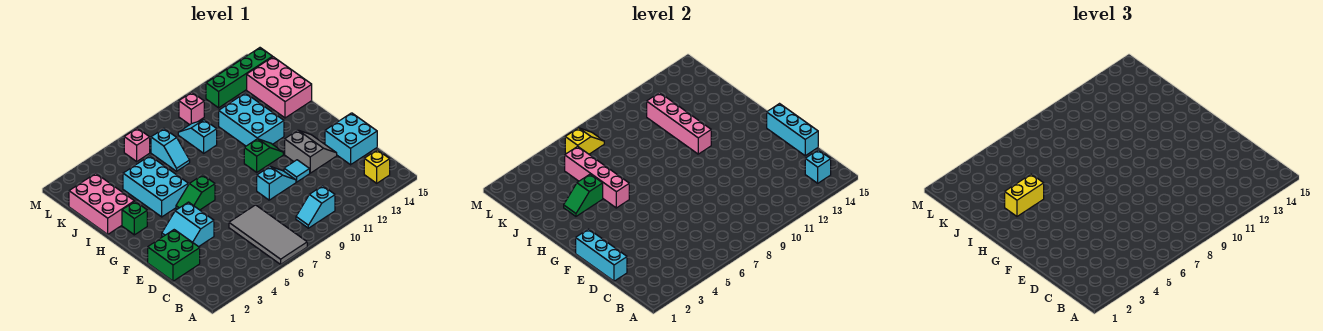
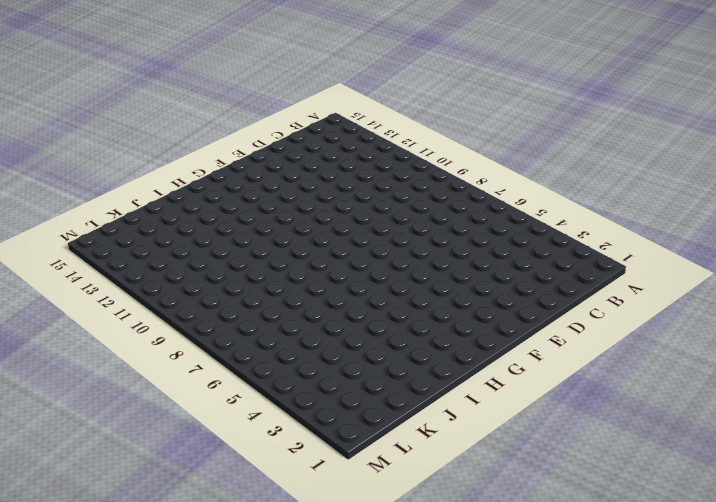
none -> grey 2x4 tile [229,205,307,264]
none -> cyan 1x2 slope [296,186,335,228]
none -> yellow 1x1 brick [364,150,390,183]

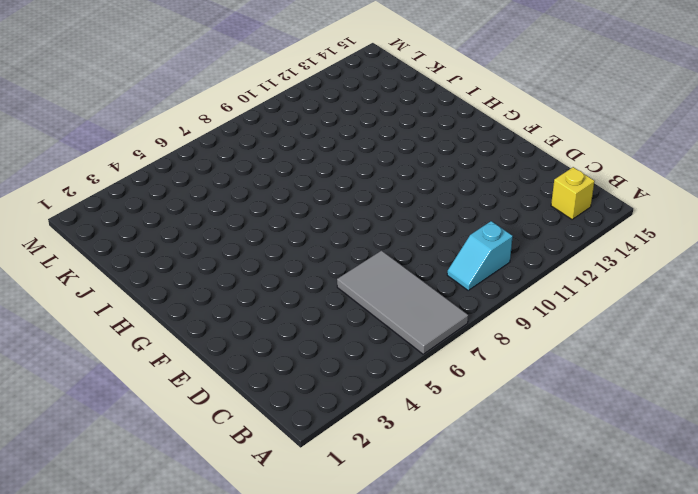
none -> green 2x2 brick [148,230,200,281]
none -> cyan 2x2 brick [325,113,377,165]
none -> cyan 2x2 slope [162,202,214,247]

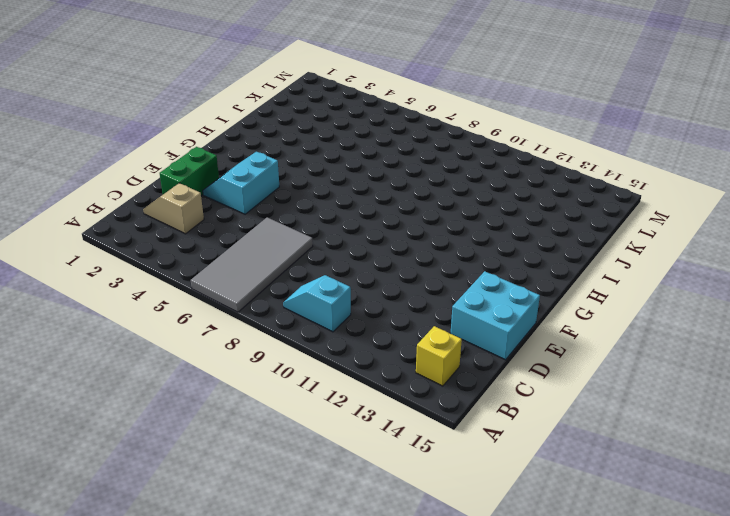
tan 1x2 slope [143,183,204,234] -> none
green 1x2 brick [160,147,219,195] -> green 2x2 brick [148,230,200,281]
none -> cyan 1x2 slope [257,167,296,200]
none -> cyan 1x1 tile [284,160,310,182]
none -> grey 2x2 slope [285,130,337,173]

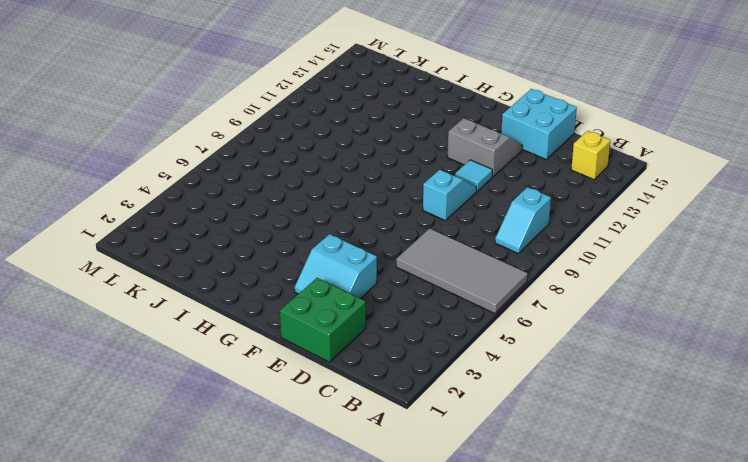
none -> green 1x2 slope [176,175,215,210]
none -> green 1x2 slope [244,139,283,172]
none -> green 1x1 brick [122,201,147,235]

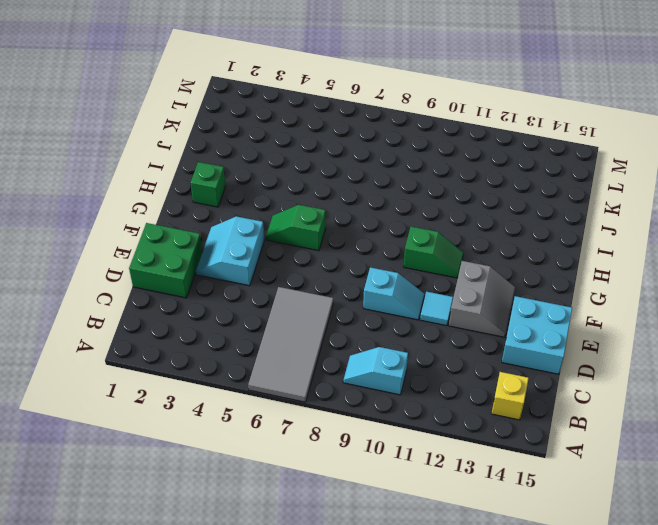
none -> cyan 2x3 brick [123,156,188,217]
none -> cyan 2x3 brick [219,93,284,146]
none -> pink 2x3 brick [69,173,134,235]

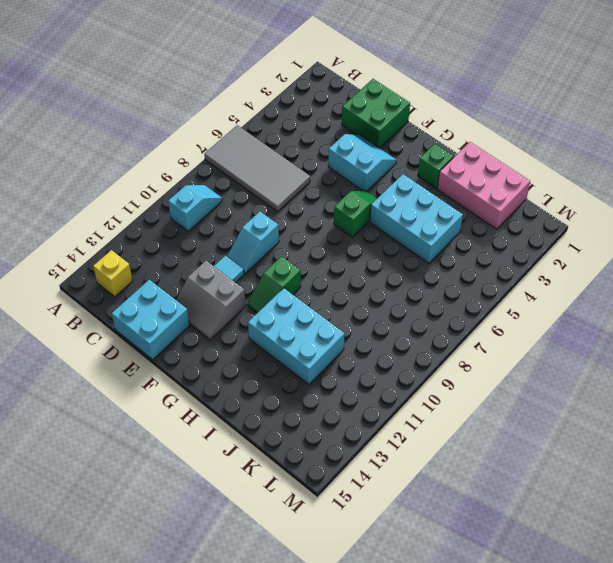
none -> pink 2x3 brick [247,57,312,118]
none -> cyan 1x2 slope [151,129,190,171]
none -> cyan 1x2 slope [178,120,217,153]

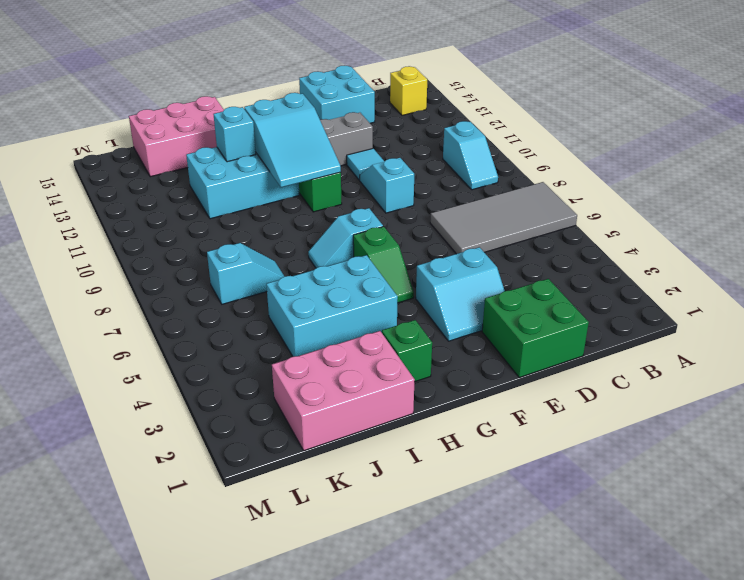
cyan 1x2 slope [308,208,383,268] -> cyan 1x2 slope moved to [178,120,217,153]
cyan 2x3 slope [244,93,341,187] -> pink 1x4 brick [647,93,711,154]
cyan 1x1 brick [213,107,256,162] -> cyan 1x1 brick moved to [805,150,831,183]
none -> pink 1x1 brick [124,128,150,161]
none -> pink 1x1 brick [179,92,204,125]
none -> green 1x4 brick [206,48,273,108]

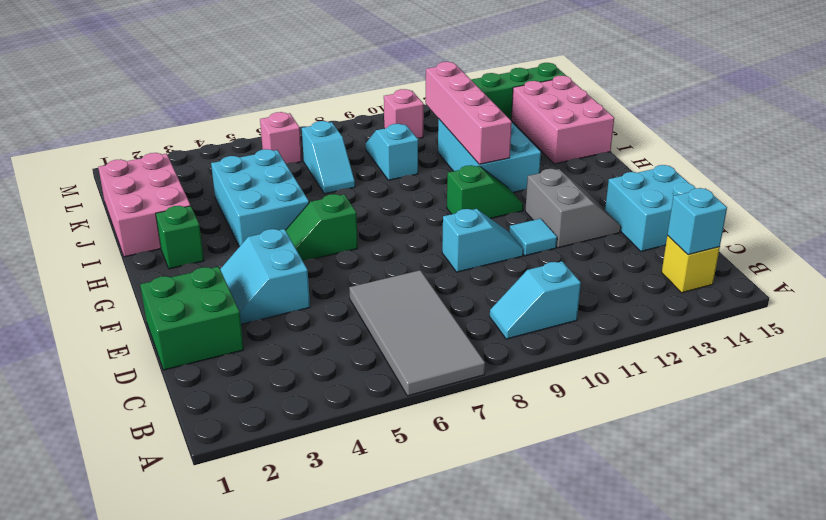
none -> cyan 1x3 brick [576,229,627,281]
none -> cyan 1x3 brick [767,104,818,156]
none -> pink 1x4 brick [565,146,629,208]

